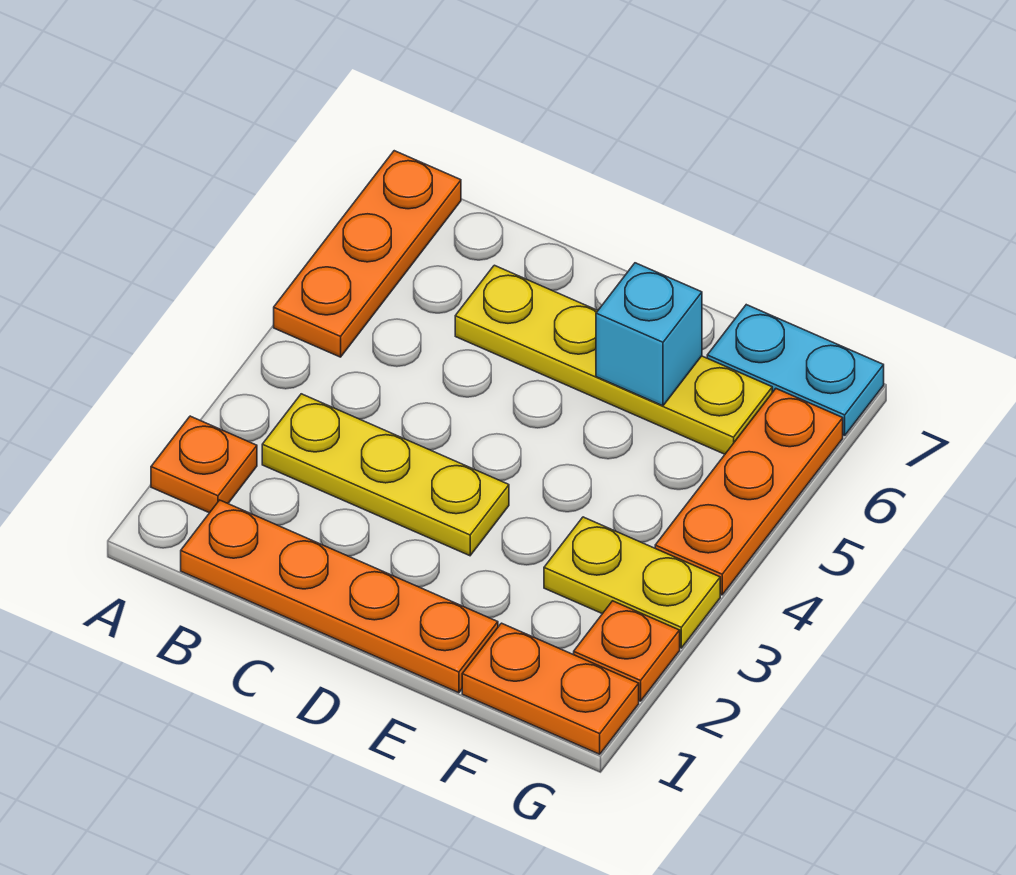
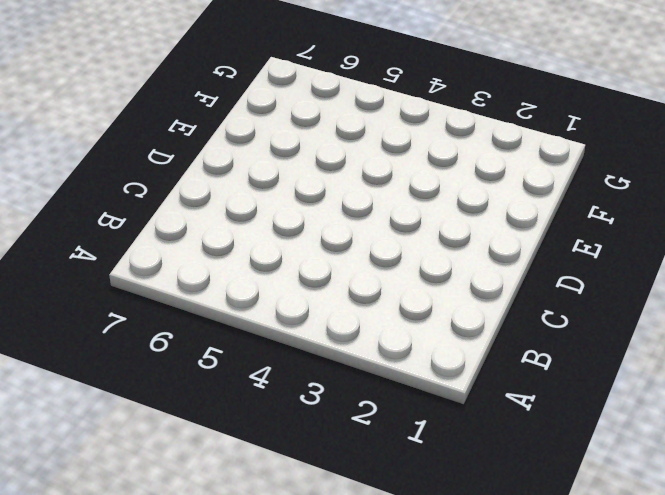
none -> orange 1x1 plate [151,416,257,513]
none -> orange 1x3 plate [274,151,461,357]

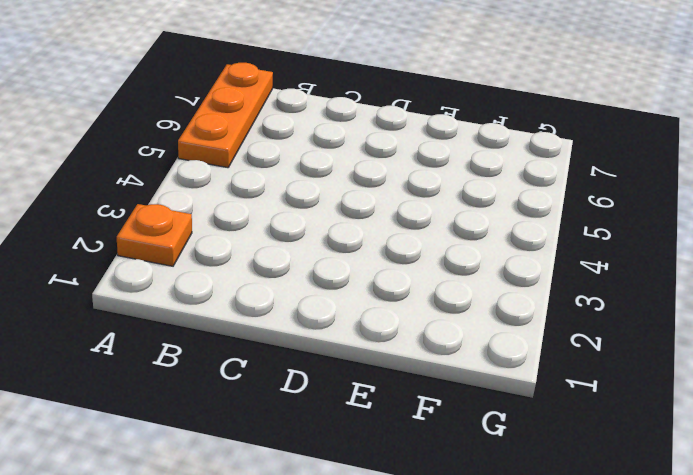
none -> orange 1x4 plate [181,500,498,693]
none -> yellow 1x3 plate [262,394,509,556]

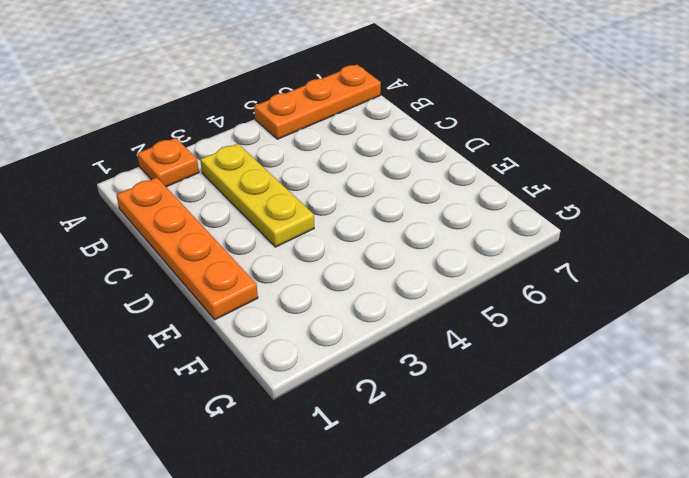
none -> yellow 1x4 plate [455,265,772,454]
none -> orange 1x2 plate [462,623,639,754]

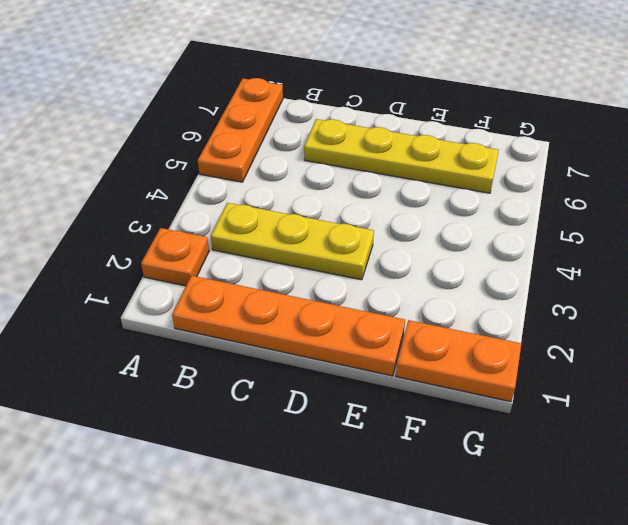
none -> yellow 1x2 plate [544,517,720,648]
none -> cyan 1x2 plate [707,305,884,436]

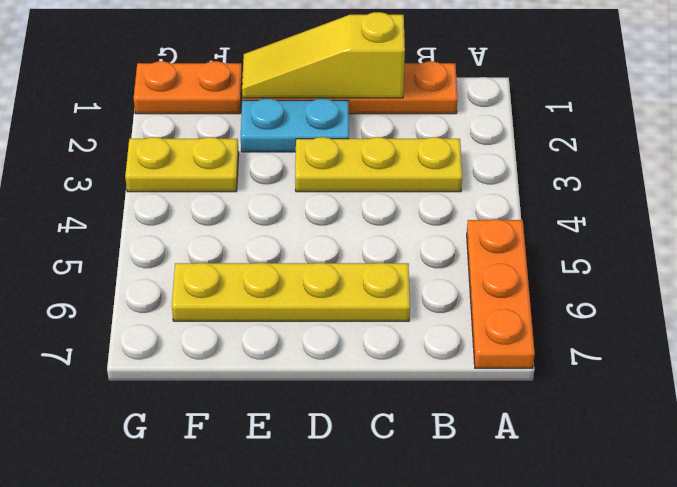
yellow 1x3 slope [242,12,405,98] -> none
cyan 1x2 plate [241,99,349,152] -> cyan 1x2 plate moved to [707,305,884,436]
none -> orange 1x1 plate [151,416,257,513]
none -> orange 1x1 plate [574,601,680,701]

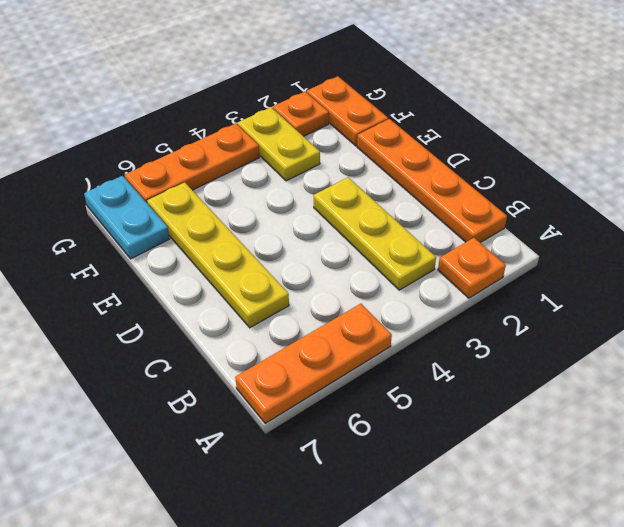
none -> cyan 1x1 brick [596,263,702,406]

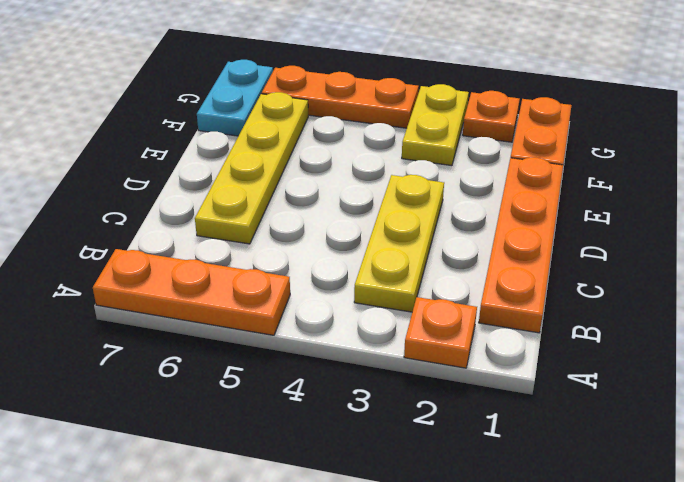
none -> cyan 1x1 brick [596,263,702,406]

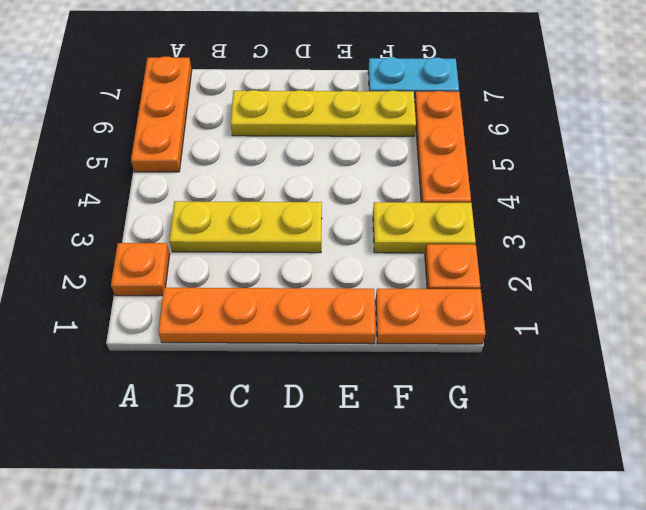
none -> cyan 1x1 brick [596,263,702,406]

